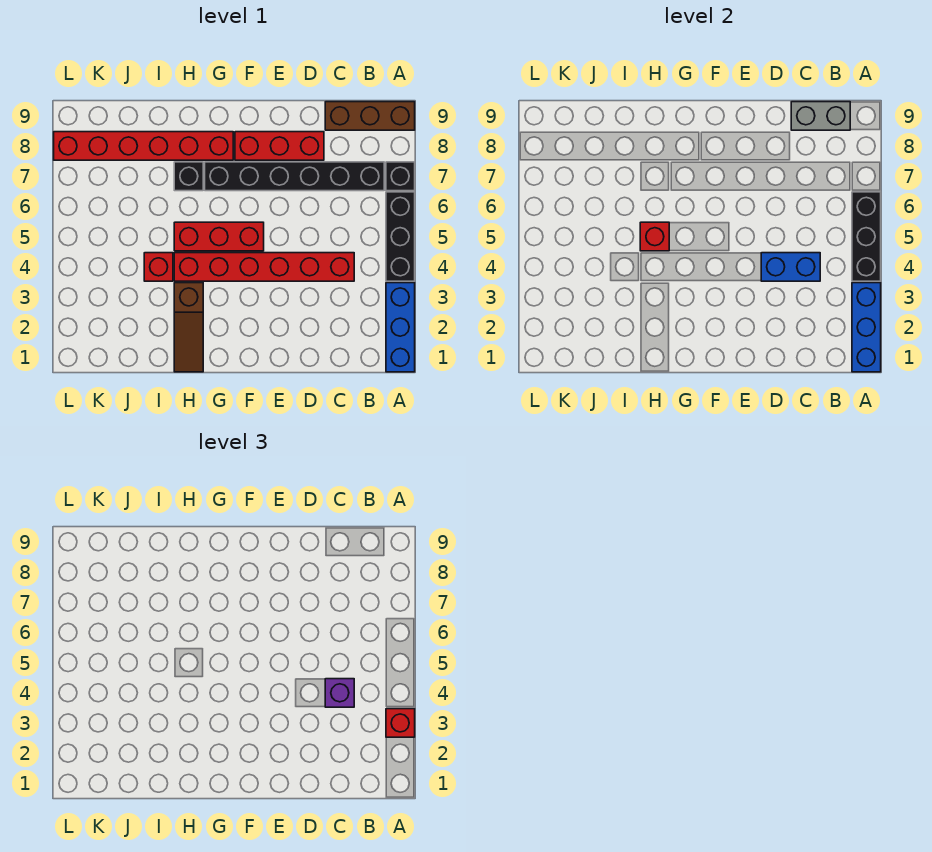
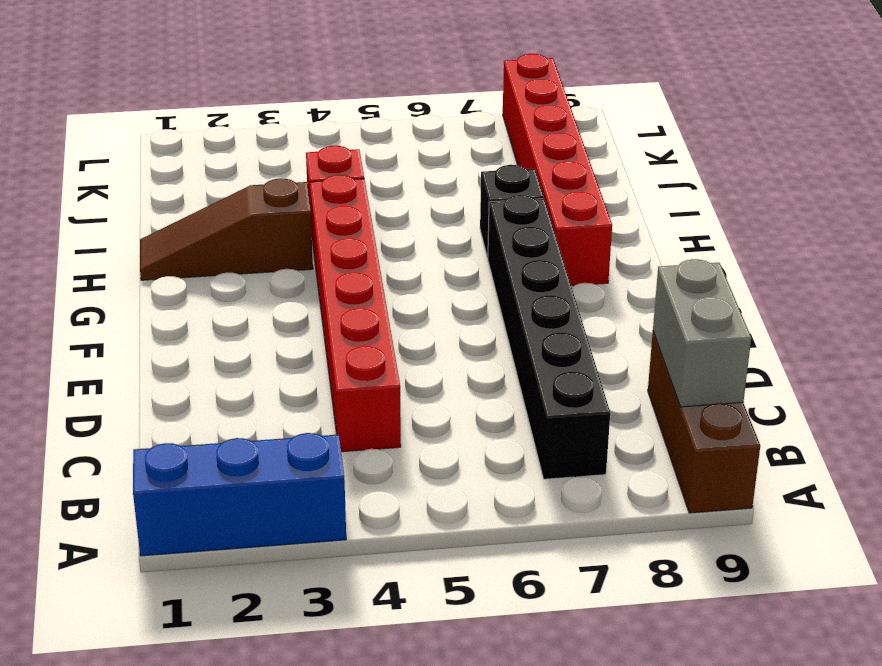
none -> black 1x3 brick [386,192,415,281]
none -> black 1x1 brick [386,162,415,191]
none -> red 1x3 brick [235,132,324,160]

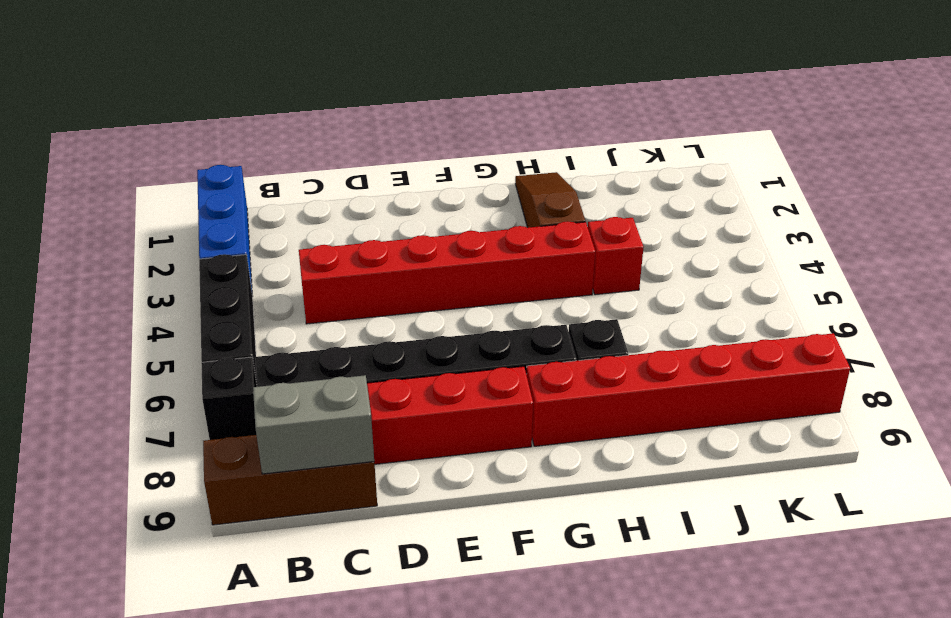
none -> red 1x3 brick [174,222,264,251]
none -> blue 1x3 brick [852,283,881,372]
none -> black 1x3 brick [852,192,881,281]

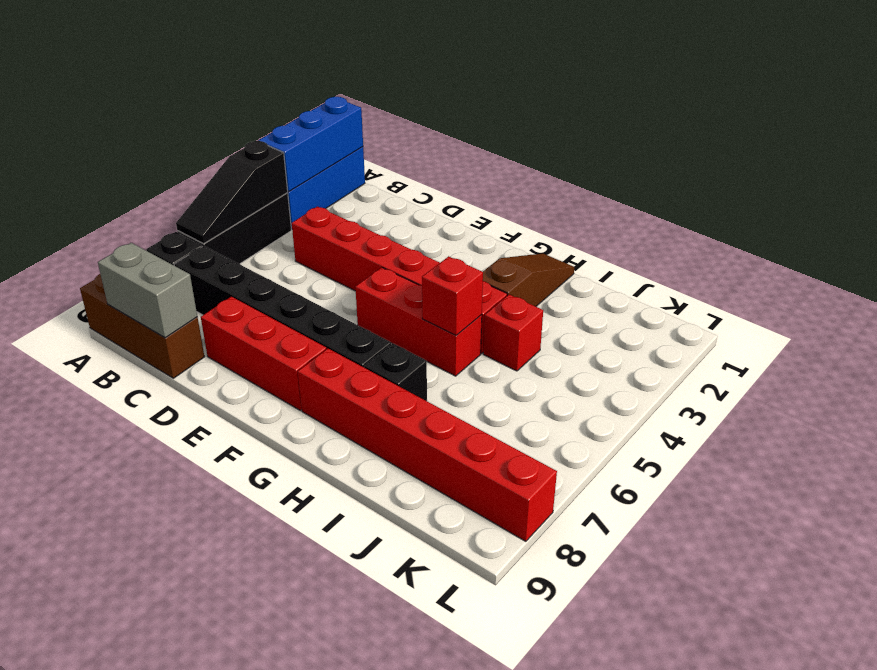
black 1x3 slope [176,141,288,244] -> black 1x3 brick [852,192,881,281]
none -> blue 1x2 brick [761,253,820,281]
none -> red 1x1 brick [386,709,415,737]
none -> purple 1x1 brick [325,679,354,707]

